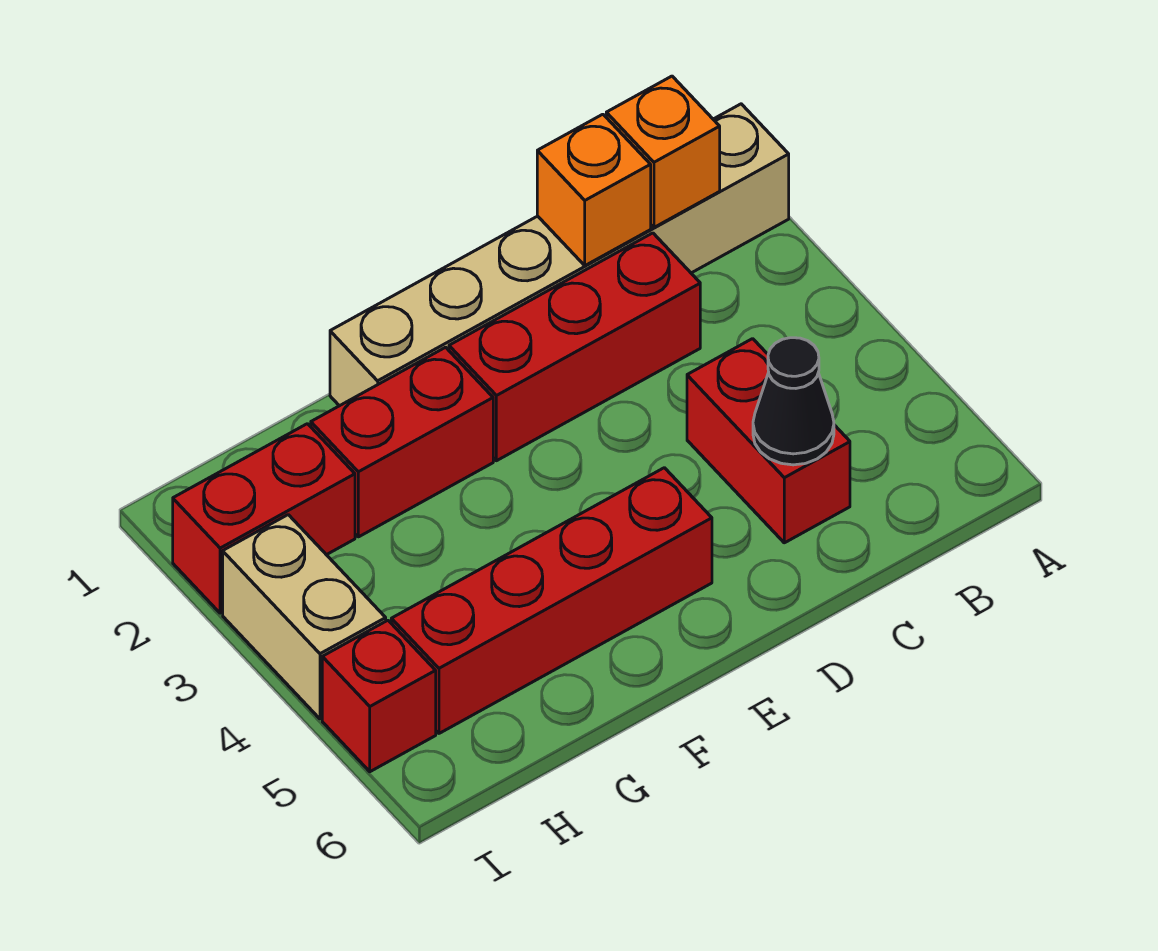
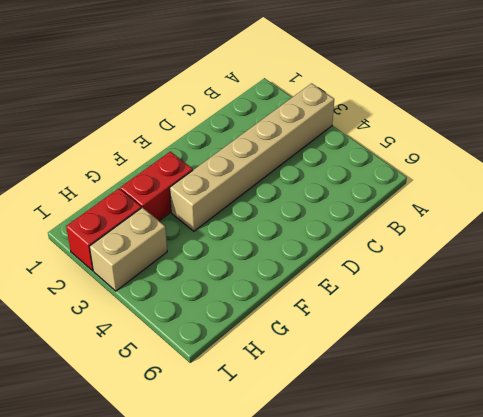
tan 1x6 brick [170,84,334,231] -> tan 1x6 brick moved to [330,104,789,406]
tan 1x2 brick [89,207,167,291] -> tan 1x2 brick turned to [223,515,386,719]
none -> red 1x3 brick [449,233,700,461]
none -> red 1x2 brick [687,339,850,543]

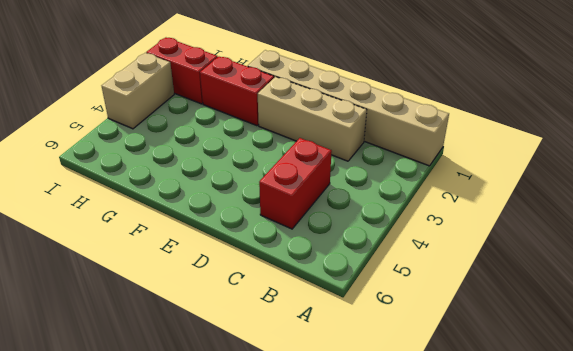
tan 1x3 brick [258,77,367,161] -> red 1x3 brick [449,233,700,461]
none -> red 1x4 brick [391,468,712,733]
none -> red 1x1 brick [322,620,436,772]

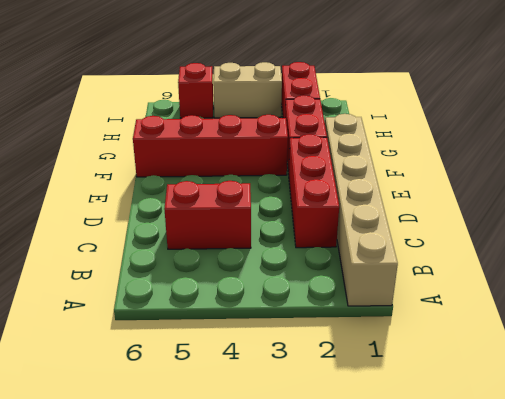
red 1x4 brick [133,115,288,177] -> red 1x4 brick turned to [391,468,712,733]
none -> orange 1x1 brick [606,76,720,227]
none -> orange 1x1 brick [537,114,651,266]

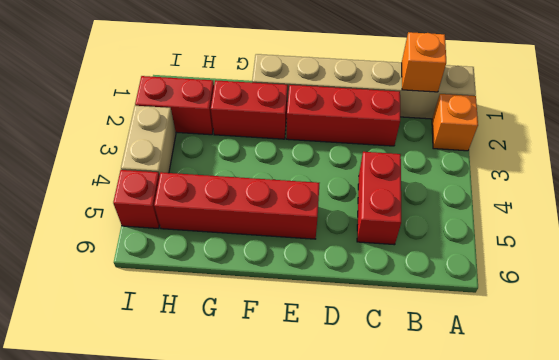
orange 1x1 brick [432,94,478,151] -> orange 1x1 brick moved to [537,114,651,266]
none -> black 1x1 cone [753,338,834,465]

